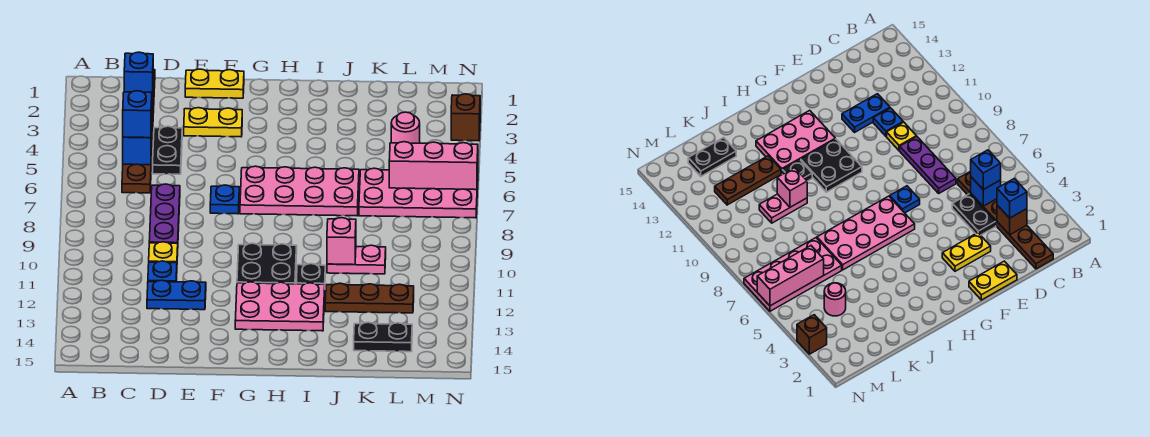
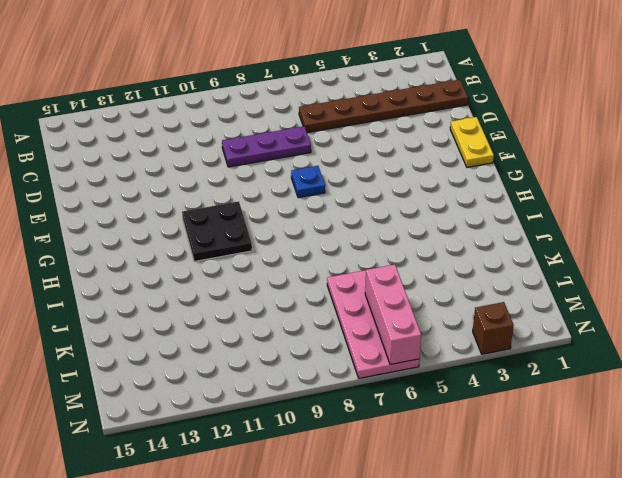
none -> black 1x2 plate [153,126,182,174]
none -> yellow 1x1 plate [149,242,178,263]
none -> blue 1x1 plate [148,261,177,282]

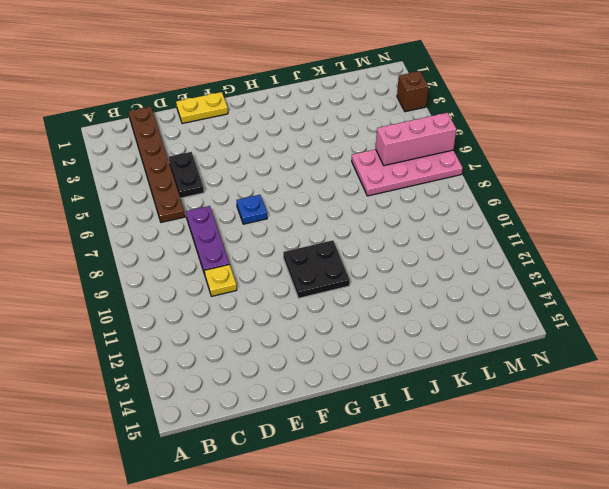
none -> blue 1x1 plate [148,261,177,282]
none -> blue 1x2 plate [147,280,206,310]
none -> yellow 1x2 plate [184,108,242,137]

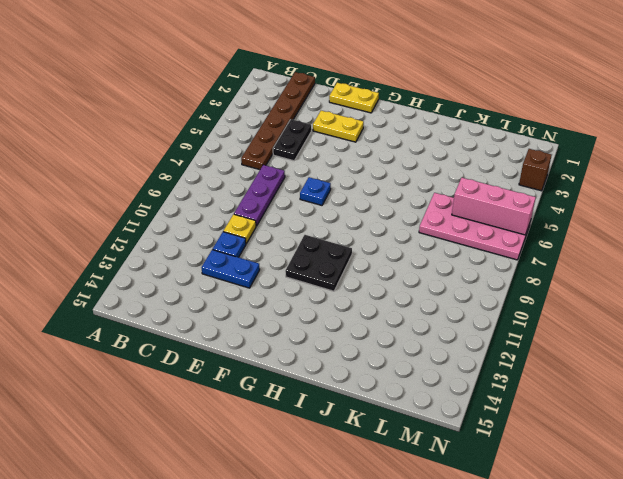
none -> pink 2x4 plate [240,166,359,216]
none -> pink 2x3 plate [235,282,325,331]
none -> black 1x1 plate [296,264,325,284]

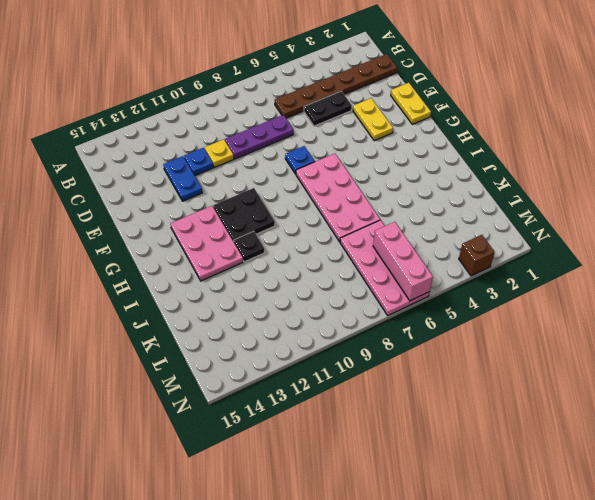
none -> pink 1x2 plate [327,245,386,274]
none -> brown 1x3 plate [325,283,414,313]
none -> black 1x2 plate [354,322,412,352]

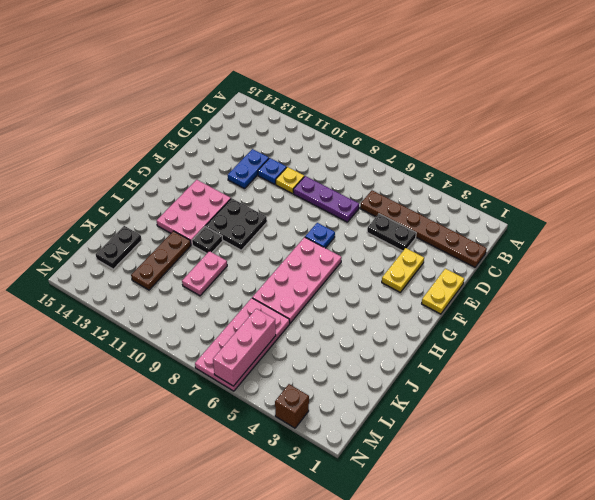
none -> pink 1x1 round brick [391,112,420,143]
none -> brown 1x1 brick [997,205,1027,235]
none -> blue 1x1 brick [123,128,152,165]

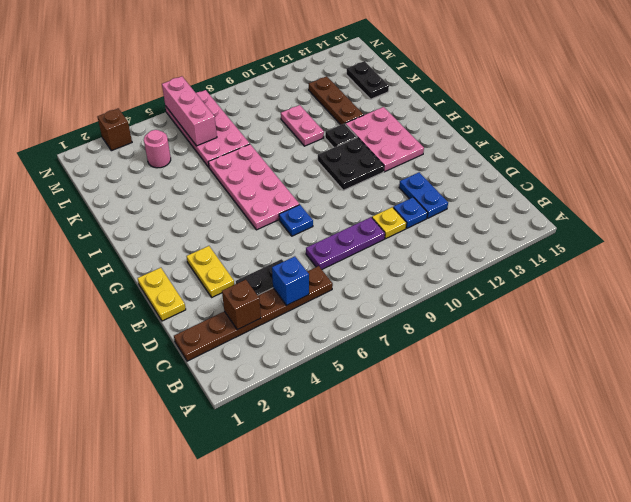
none -> pink 1x1 brick [327,218,356,265]
none -> blue 1x1 brick [124,52,153,99]
none -> blue 1x1 brick [123,91,152,138]

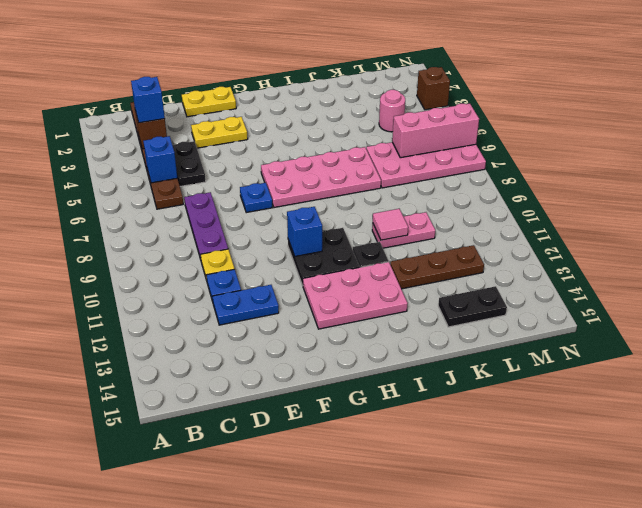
blue 1x1 brick [287,207,322,256] -> blue 1x1 brick moved to [123,91,152,138]
pink 1x1 tile [373,209,408,240] -> pink 1x1 brick [327,218,356,265]

